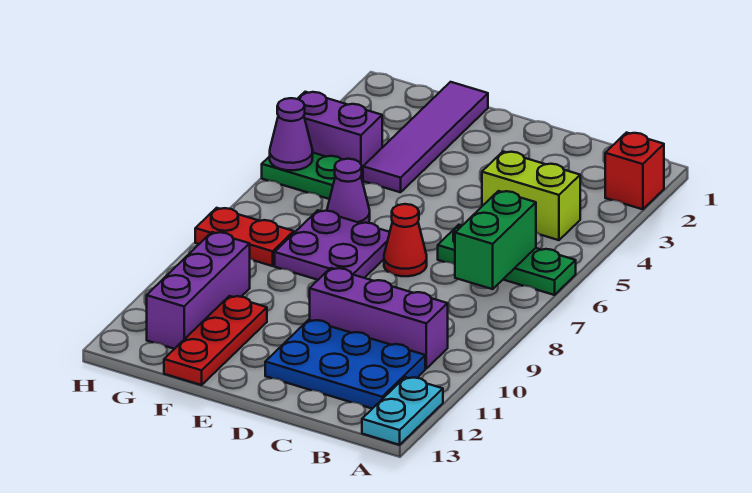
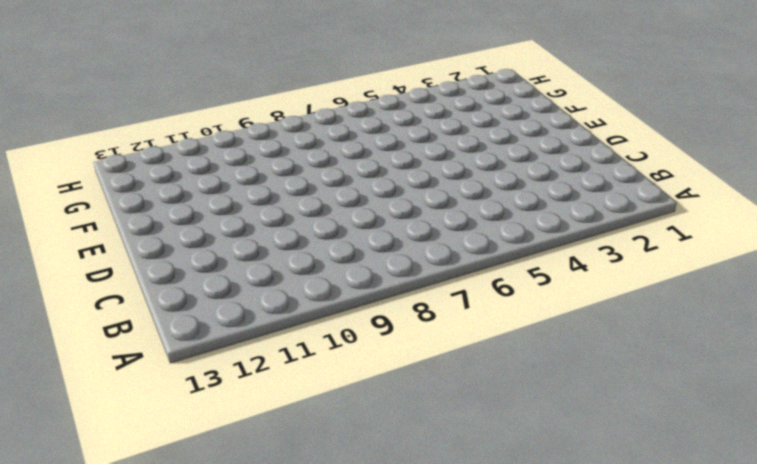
none -> red 1x1 brick [605,133,664,209]
none -> green 1x3 plate [438,225,576,295]
none -> cyan 1x2 plate [362,377,443,445]

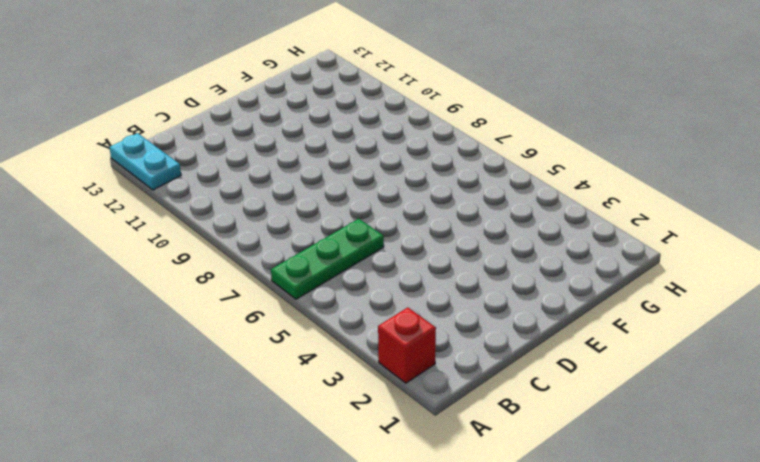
none -> lime 1x2 brick [482,151,580,240]
none -> purple 1x3 brick [310,268,448,369]
none -> blue 2x3 plate [265,320,425,409]

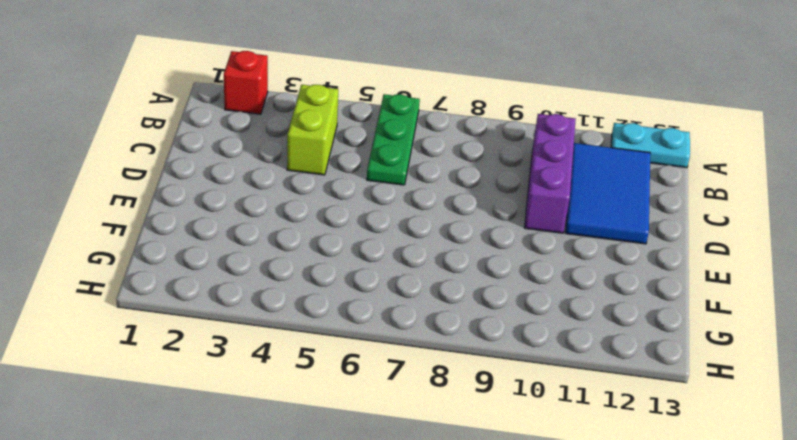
blue 2x3 tile [566,143,650,244] -> blue 2x3 plate [265,320,425,409]
none -> red 1x1 cone [384,204,427,276]
none -> purple 2x2 plate [275,210,390,280]
none -> purple 1x4 tile [363,82,488,192]

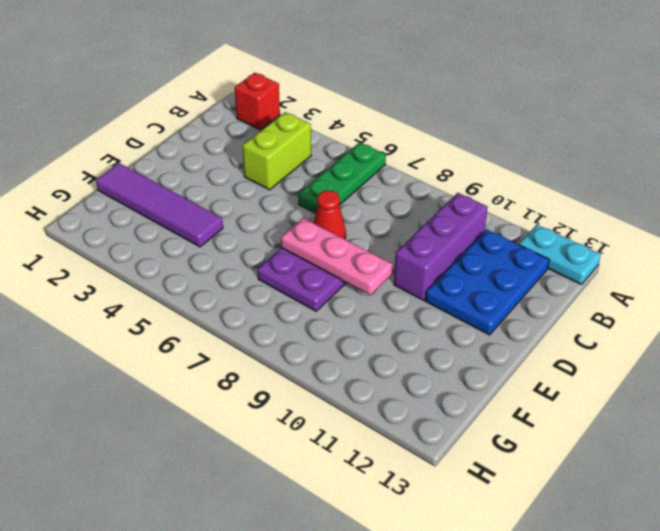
pink 1x3 plate [281,218,392,295] -> none
none -> purple 1x1 cone [327,159,370,223]
none -> red 1x3 plate [164,296,267,385]
none -> purple 1x2 brick [298,92,382,179]

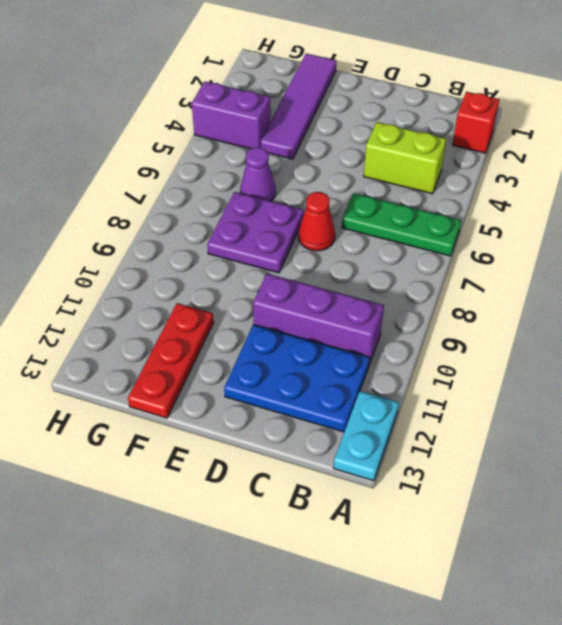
none -> green 1x2 plate [262,153,342,199]
none -> red 1x2 plate [195,208,294,266]
none -> purple 1x3 brick [147,232,250,349]

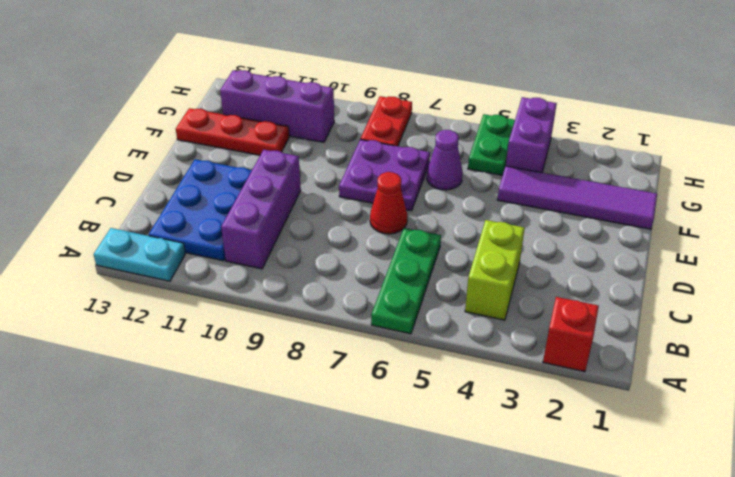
none -> green 1x2 brick [455,191,536,289]
none -> purple 1x1 cone [270,98,313,170]

